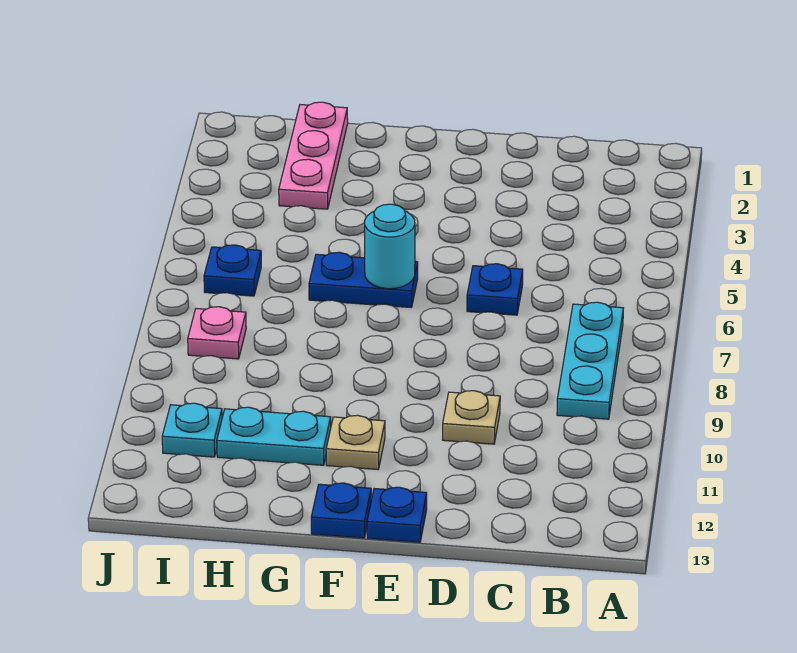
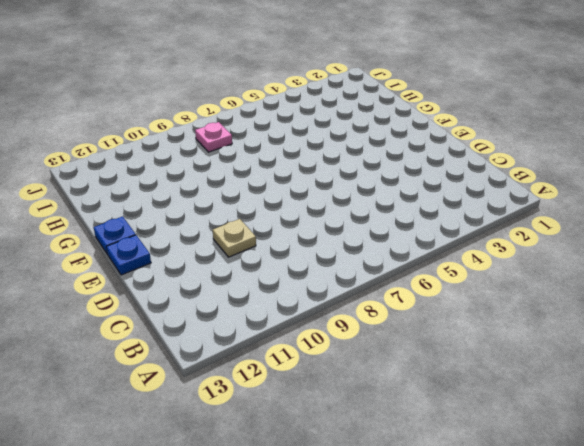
none -> cyan 1x3 plate [557,302,623,419]
none -> blue 1x1 plate [467,264,523,315]
none -> blue 1x2 plate [309,252,418,308]

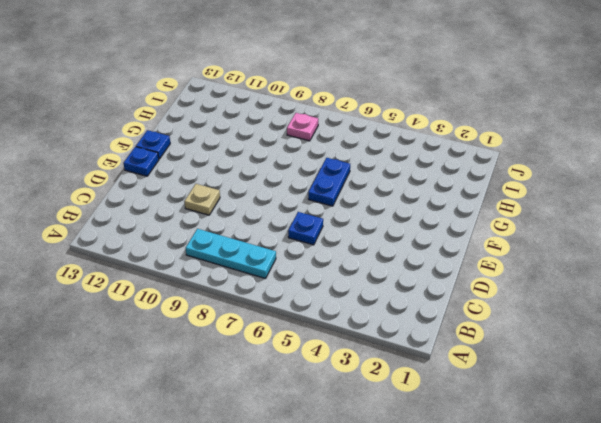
none -> tan 1x1 plate [326,415,385,469]
none -> cyan 1x2 plate [217,407,331,465]
none -> pink 1x3 plate [279,102,348,209]

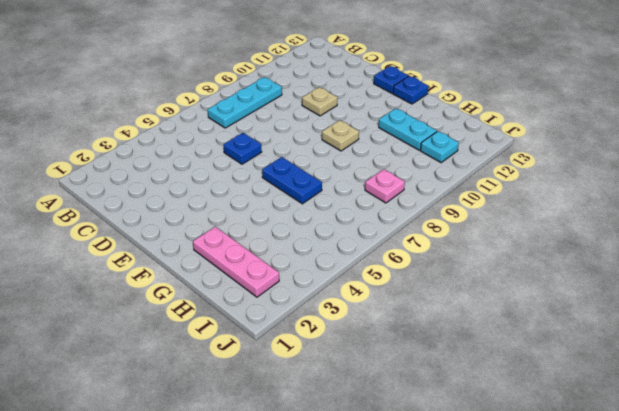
tan 1x1 plate [322,120,359,151] -> tan 1x1 plate moved to [326,415,385,469]
pink 1x3 plate [193,227,279,297] -> pink 1x3 plate turned to [279,102,348,209]
none -> blue 1x1 plate [204,245,261,296]
none -> cyan 1x1 round brick [365,204,415,289]

